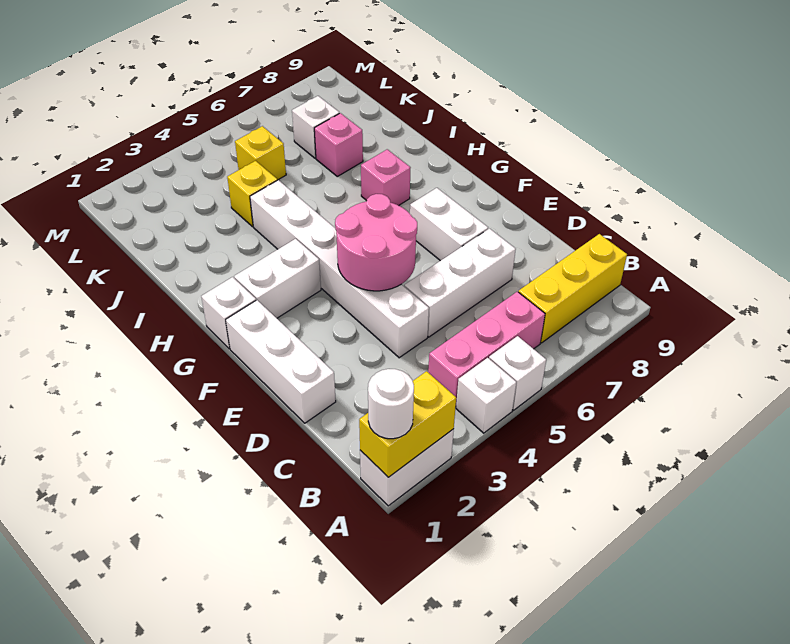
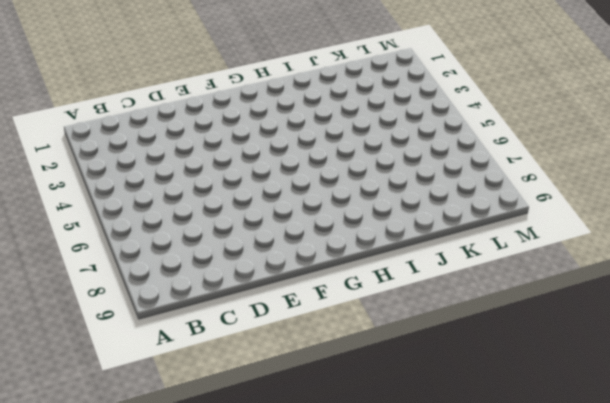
none -> white 1x2 brick [360,429,454,506]
none -> white 1x1 brick [456,358,516,433]
none -> white 1x1 brick [489,336,546,410]

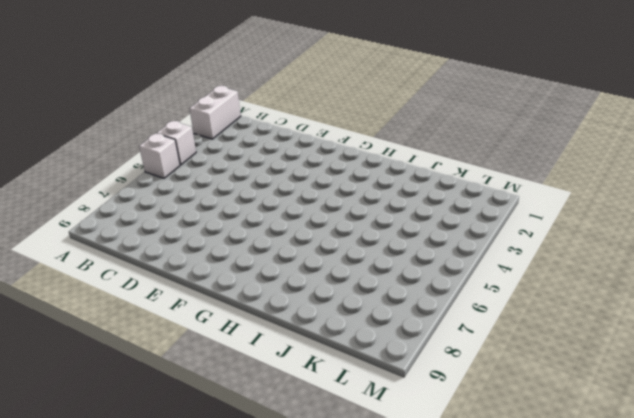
none -> pink 1x3 brick [428,292,545,402]
none -> yellow 1x3 brick [519,234,627,343]
none -> white 1x3 brick [226,300,336,423]

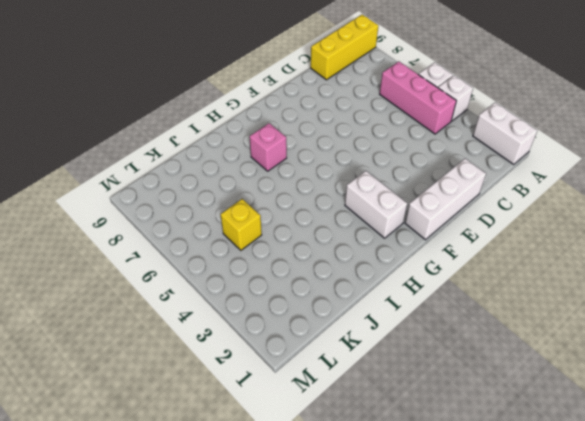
yellow 1x3 brick [311,15,378,80] -> yellow 1x3 brick turned to [519,234,627,343]
none -> white 1x6 brick [250,180,429,358]
none -> white 1x3 brick [404,229,516,337]
none -> white 1x2 brick [410,188,488,261]

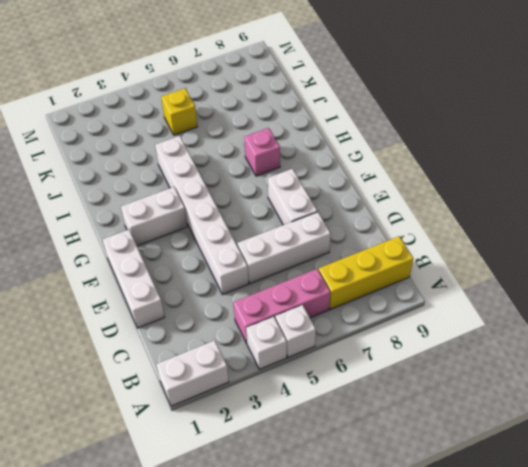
none -> white 1x1 brick [201,277,256,349]
none -> yellow 1x1 brick [227,161,277,227]
none -> pink 1x1 brick [314,113,363,176]

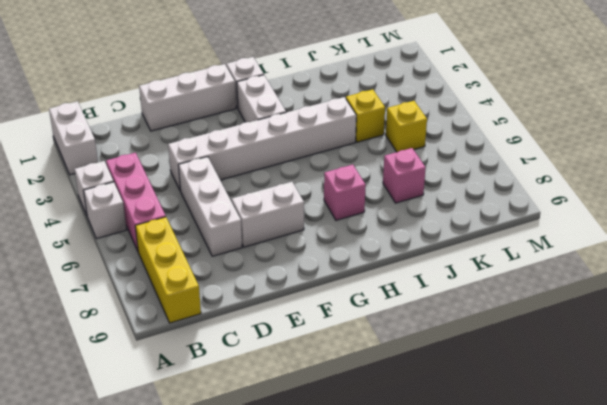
none -> white 1x1 brick [292,96,339,158]
none -> yellow 1x2 brick [359,371,456,477]
none -> pink 2x2 round brick [335,194,417,291]

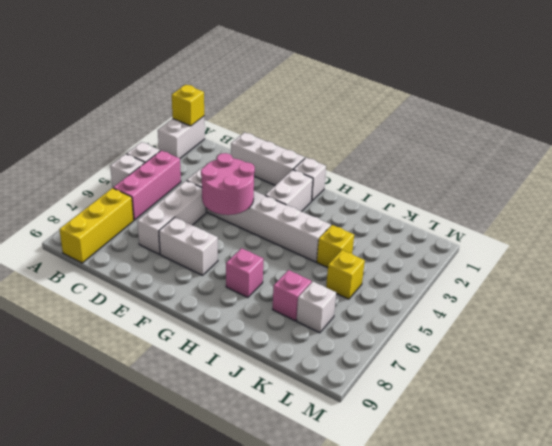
yellow 1x1 brick [172,85,204,126] -> yellow 1x2 brick [359,371,456,477]
none -> white 1x1 round brick [368,369,414,439]

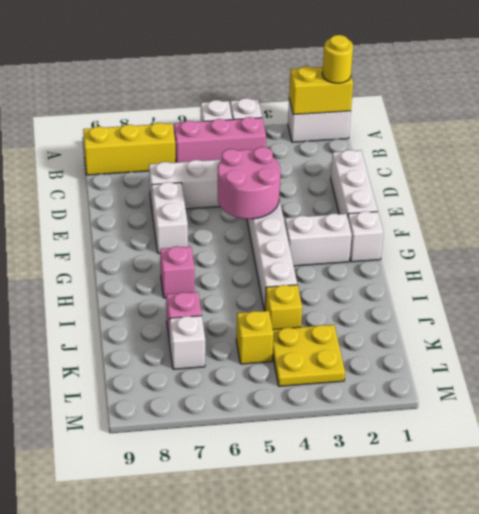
yellow 1x1 round brick [322,35,353,83] -> white 1x1 round brick [368,369,414,439]
yellow 2x2 plate [273,325,345,386] -> none

